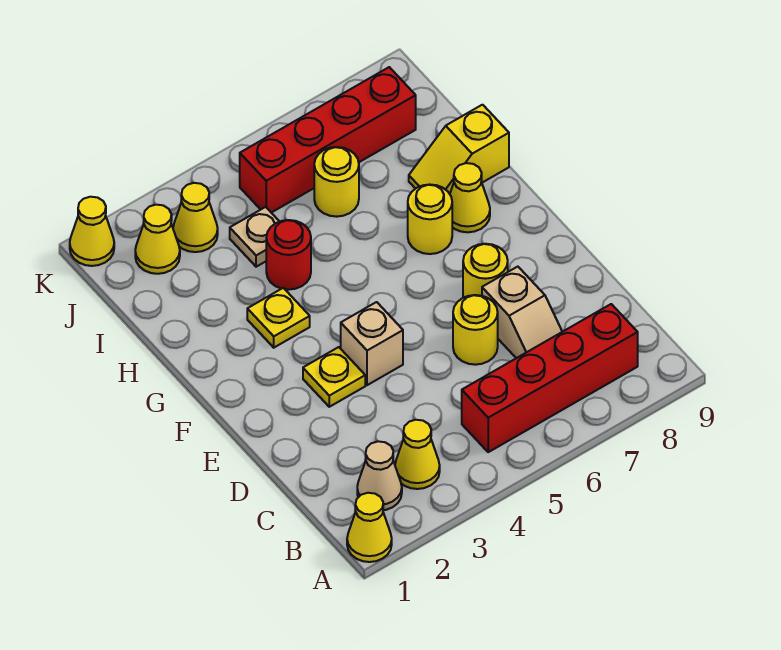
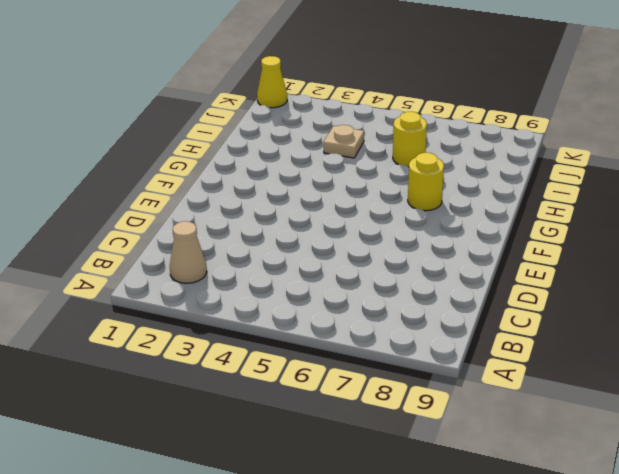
none -> yellow 1x1 cone [347,493,392,562]
none -> yellow 1x1 cone [395,420,440,489]
none -> red 1x4 brick [462,304,638,452]

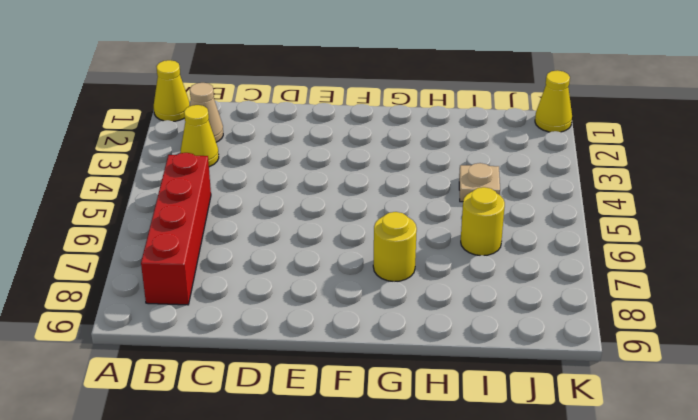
none -> tan 1x2 slope [482,267,562,358]
none -> yellow 1x1 round brick [453,295,498,365]
none -> yellow 1x1 plate [303,347,365,407]

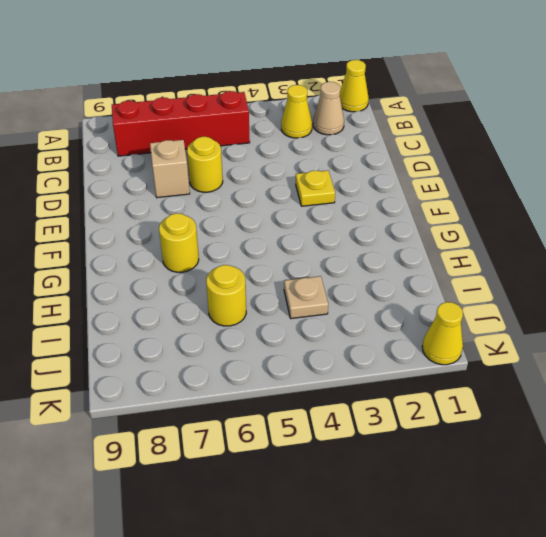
none -> tan 1x1 brick [341,302,403,385]
none -> yellow 1x1 round brick [463,244,508,298]
none -> yellow 1x1 plate [247,288,310,348]

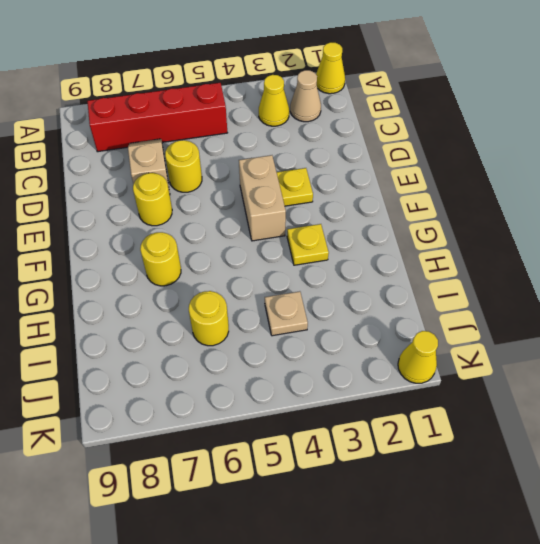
tan 1x2 brick [239,155,286,241] -> tan 1x1 brick [341,302,403,385]
none -> yellow 1x1 cone [450,163,490,232]
none -> red 1x1 round brick [266,220,311,290]
none -> yellow 1x2 slope [409,105,509,194]

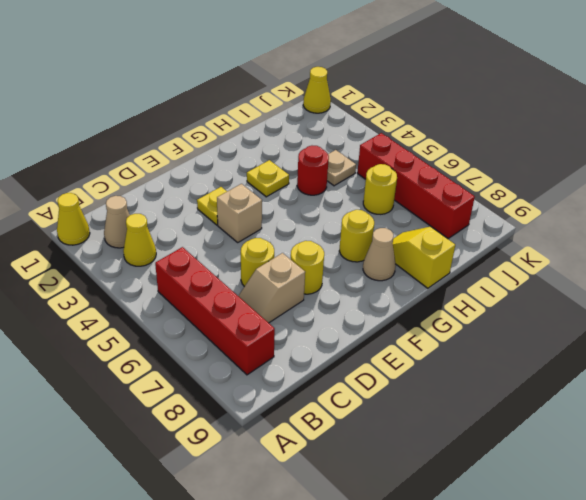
tan 1x1 cone [363,228,396,281] -> yellow 1x1 cone [450,163,490,232]
none -> yellow 1x1 cone [135,205,180,274]
none -> yellow 1x1 cone [173,183,218,252]

